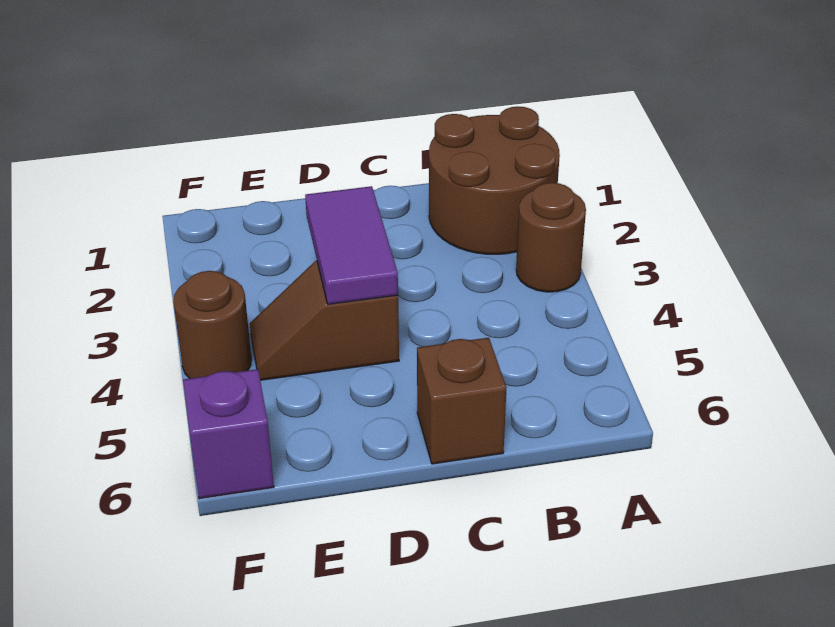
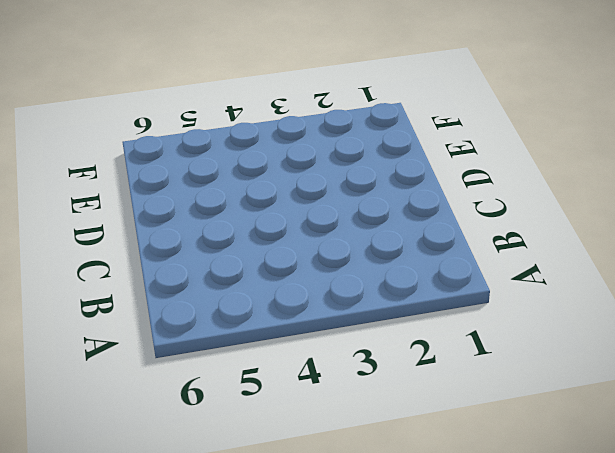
none -> brown 2x2 round brick [429,106,560,254]
none -> brown 1x1 round brick [516,183,586,292]

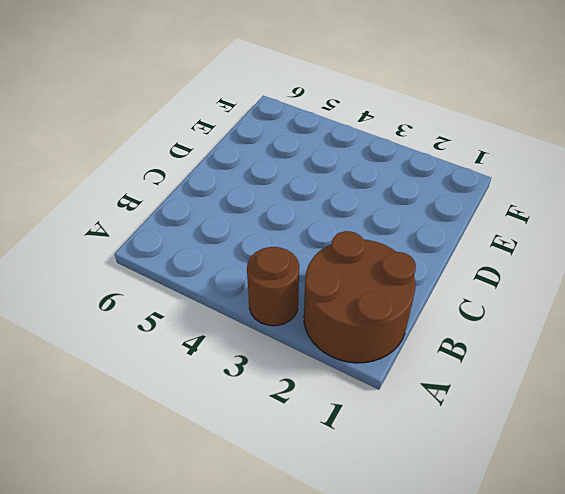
none -> brown 1x1 brick [417,338,506,464]
none -> brown 1x2 slope [250,261,399,380]

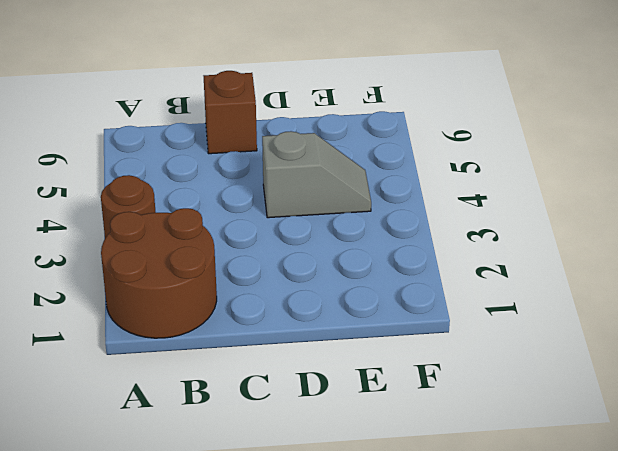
grey 1x2 slope [262,131,371,218] -> brown 1x2 slope [250,261,399,380]
none -> brown 1x1 round brick [173,271,251,378]
none -> purple 1x1 brick [183,369,274,499]

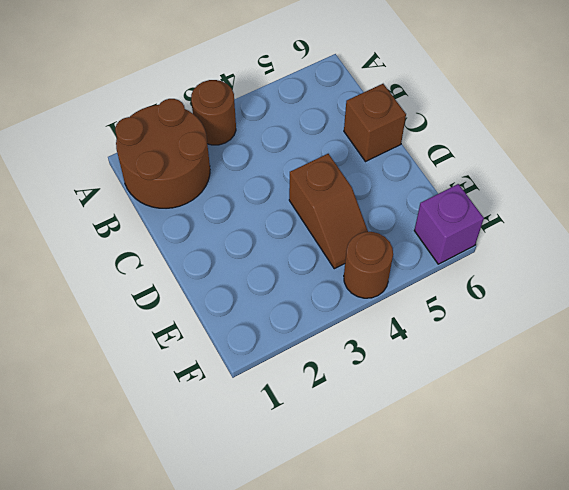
none -> purple 1x2 tile [305,186,398,304]

